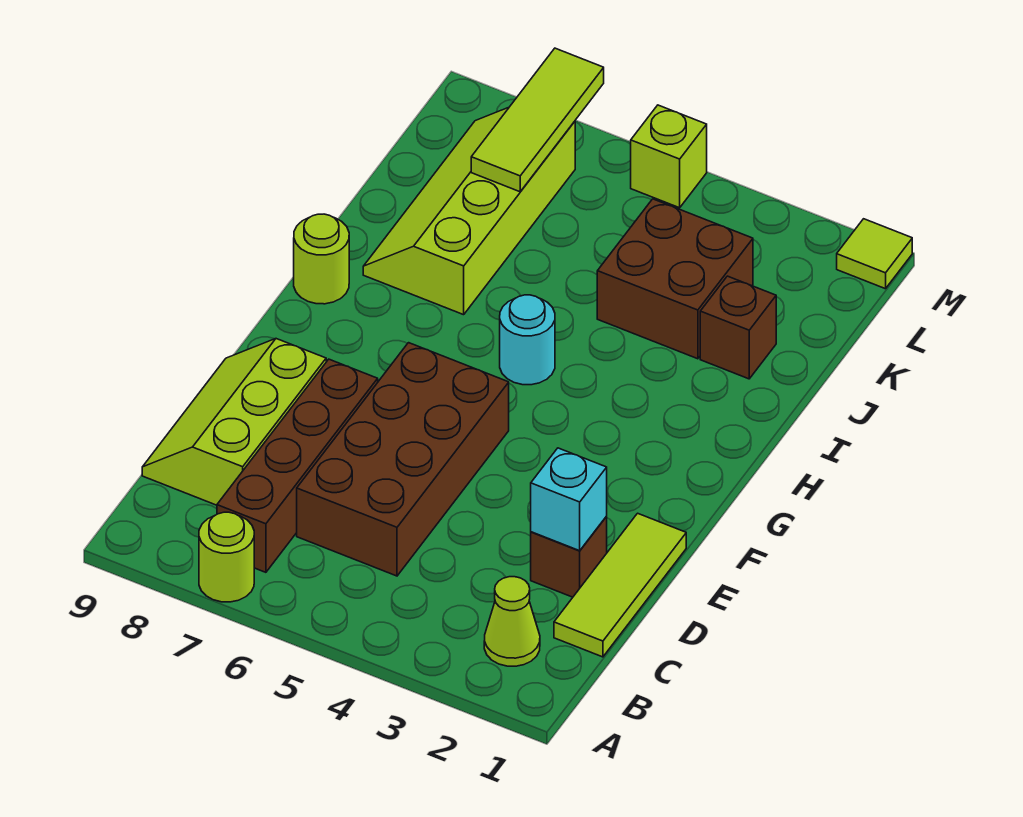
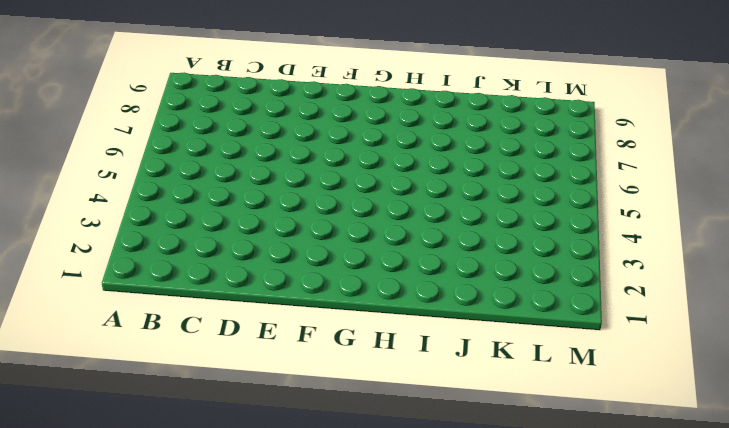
none -> lime 1x1 round brick [199,512,254,602]
none -> lime 1x1 cone [484,577,540,666]
none -> brown 1x4 brick [217,359,378,572]

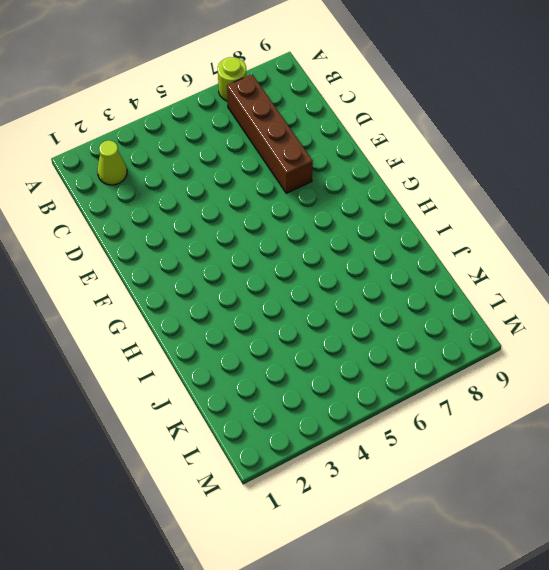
none -> lime 1x3 tile [554,513,686,657]
none -> brown 2x4 brick [297,343,509,576]
none -> lime 2x3 slope [142,339,326,505]

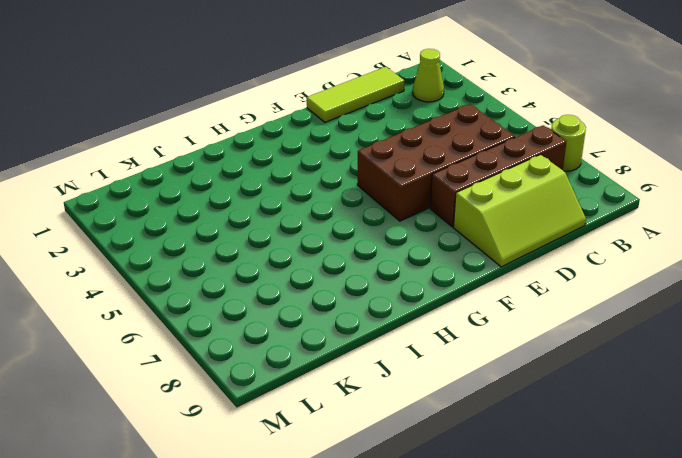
none -> brown 1x1 brick [531,517,607,597]
none -> cyan 1x1 round brick [500,295,555,385]
none -> lime 1x1 round brick [294,214,349,304]

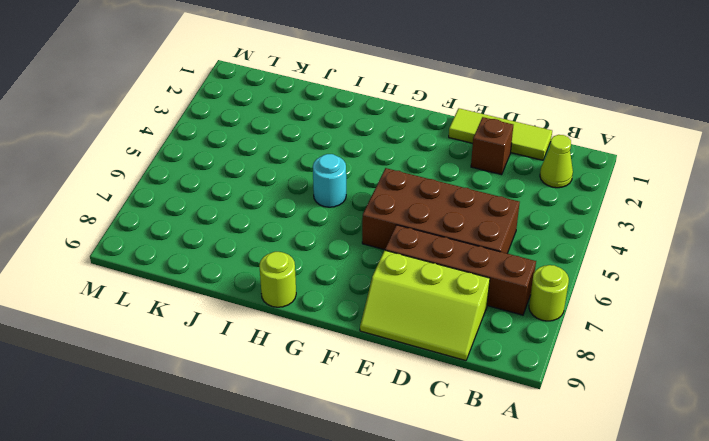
none -> lime 2x4 slope [363,107,575,315]
none -> brown 1x1 brick [700,276,776,379]
none -> brown 2x2 brick [597,199,753,359]

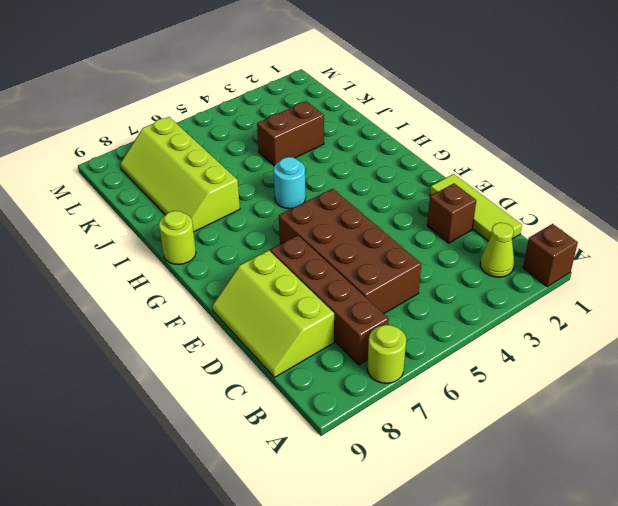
brown 1x1 brick [523,224,578,287] -> brown 1x1 brick moved to [700,276,776,379]
brown 1x2 brick [257,101,324,166] -> brown 2x2 brick [597,199,753,359]
none -> lime 1x1 tile [837,219,912,289]
none -> lime 1x1 brick [631,105,707,208]
none -> cyan 1x1 brick [531,448,607,551]

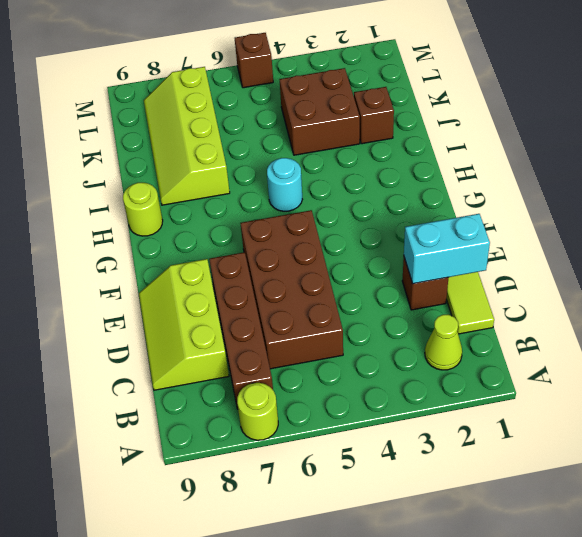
cyan 1x2 brick [404,214,490,284] -> cyan 1x1 brick [531,448,607,551]
brown 1x1 brick [235,33,273,88] -> lime 1x1 brick [631,105,707,208]
none -> lime 1x1 tile [837,219,912,289]
none -> lime 1x3 tile [471,48,604,192]

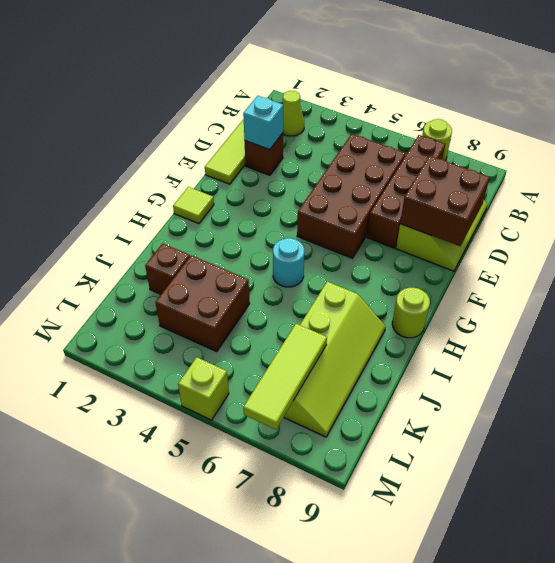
brown 2x2 brick [400,156,490,246] -> none
lime 1x1 tile [173,187,214,224] -> lime 1x1 tile moved to [837,219,912,289]

